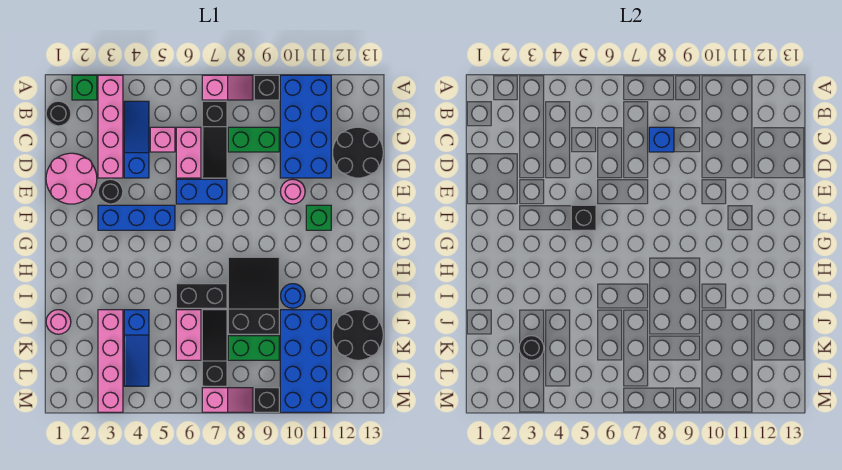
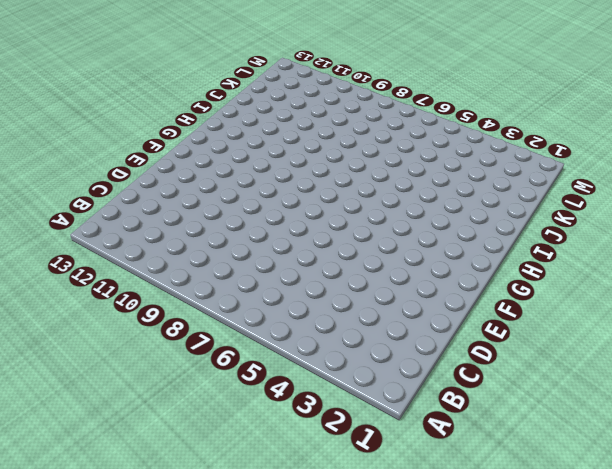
none -> green 1x1 brick [72,75,97,100]
none -> pink 1x4 brick [98,75,123,178]
none -> pink 1x2 slope [202,75,253,100]
none -> black 1x1 brick [254,75,279,100]

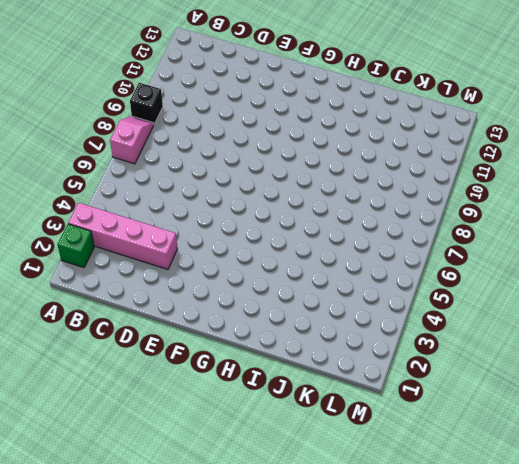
none -> blue 2x4 brick [280,75,331,178]
none -> black 1x1 round brick [46,101,71,126]
none -> blue 1x3 slope [124,101,149,178]
none -> black 1x3 slope [202,101,227,178]

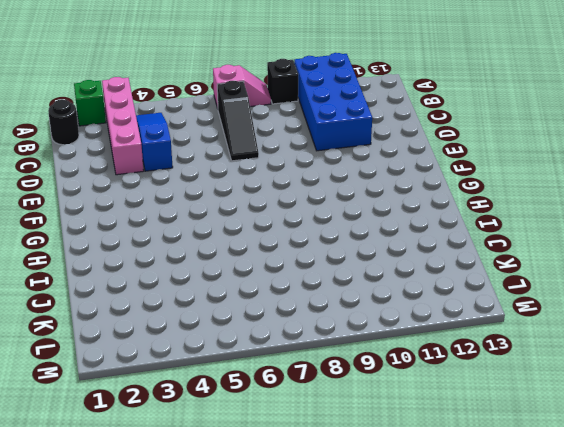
none -> pink 1x1 brick [150,127,175,152]
none -> pink 1x2 brick [176,127,201,178]
none -> green 1x2 brick [228,127,279,152]
none -> black 2x2 round brick [333,127,383,178]

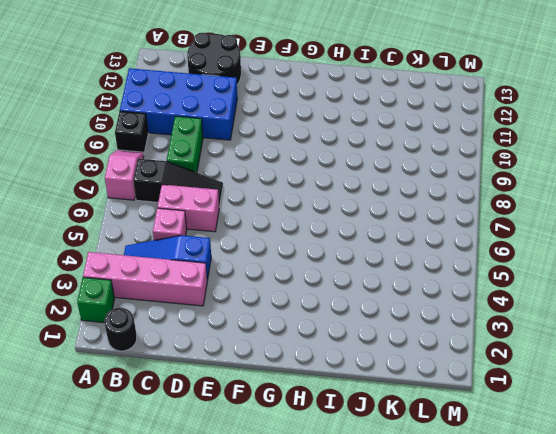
none -> pink 2x2 round brick [46,153,97,204]
none -> black 1x1 round brick [98,179,123,204]
none -> blue 1x2 brick [176,179,227,204]
none -> pink 1x1 round brick [280,179,305,204]

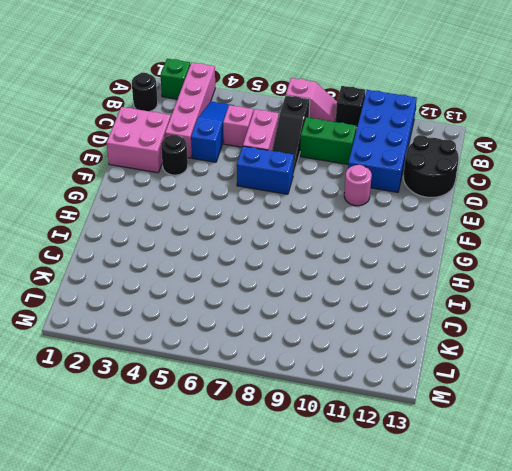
pink 2x2 brick [107,107,171,173] -> pink 2x2 round brick [46,153,97,204]
none -> blue 1x3 brick [98,205,175,230]
none -> green 1x1 brick [306,205,331,230]
none -> black 2x3 slope [228,257,279,334]
none -> black 1x2 brick [176,284,227,308]

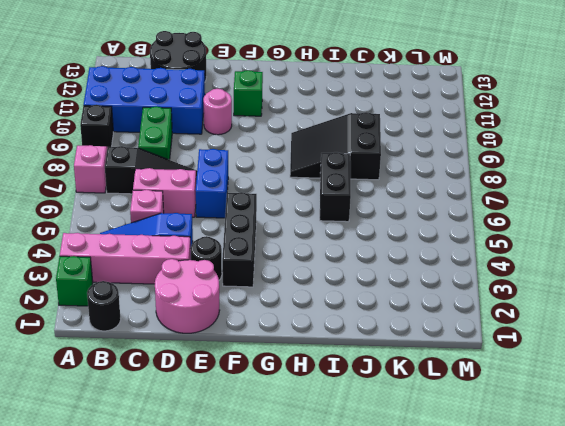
black 1x3 brick [222,192,257,287] -> blue 1x3 brick [98,205,175,230]
none -> blue 1x1 round brick [280,284,305,308]
none -> pink 1x1 round brick [46,310,71,334]
none -> pink 1x4 brick [98,310,123,412]
none -> blue 1x3 slope [124,310,149,386]

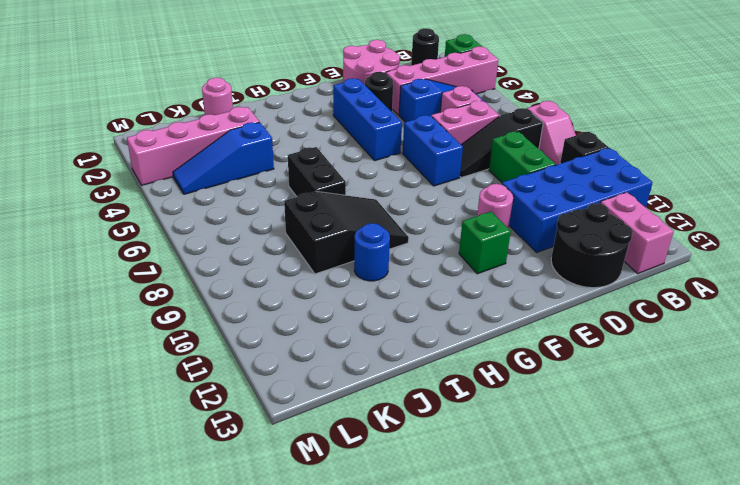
pink 1x2 brick [600,192,674,274] -> pink 1x2 brick turned to [176,310,201,360]
none -> black 1x3 slope [202,310,227,386]
none -> blue 2x4 brick [280,310,331,412]
none -> black 2x2 round brick [333,310,383,360]
none -> green 1x2 brick [228,336,279,360]

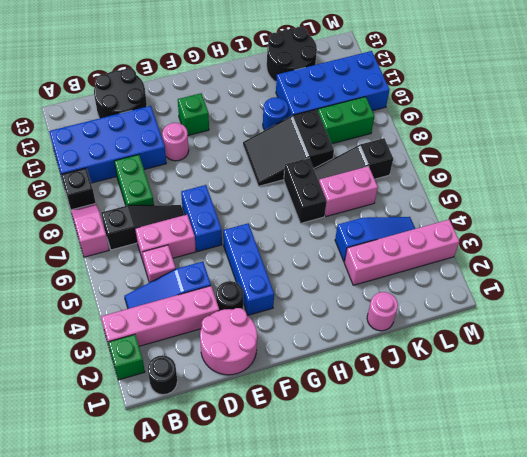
green 1x2 brick [318,97,375,144] -> green 1x2 brick turned to [228,336,279,360]
none -> pink 1x2 slope [202,388,253,412]
none -> black 1x1 brick [254,388,279,412]
none -> blue 1x1 brick [649,127,674,152]
none -> black 1x1 brick [571,205,596,230]

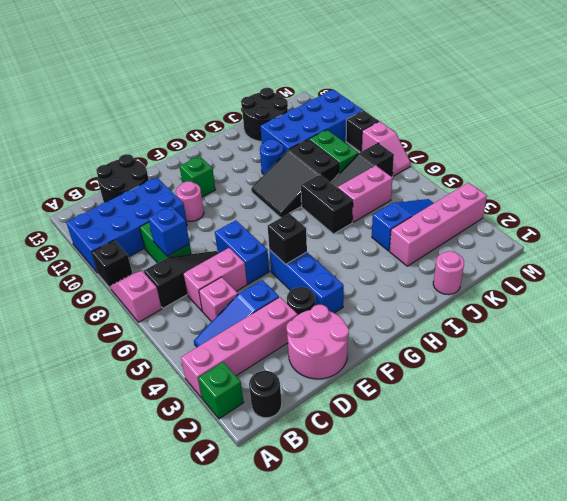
pink 1x2 slope [362,121,411,176] -> pink 1x2 slope turned to [202,388,253,412]
none -> black 1x1 round brick [519,336,544,360]

